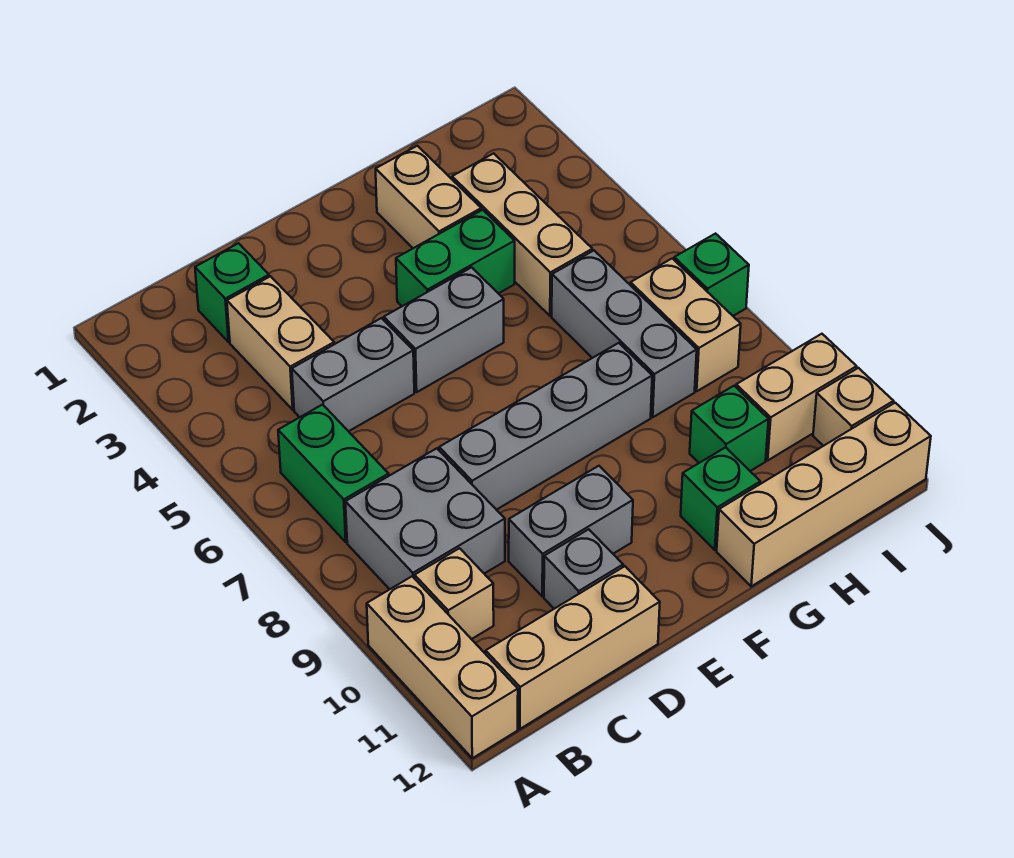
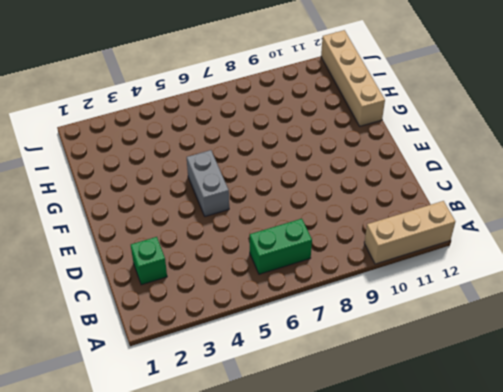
none -> grey 2x2 brick [345,448,505,589]
none -> tan 1x1 brick [415,548,494,639]
none -> tan 1x3 brick [486,566,660,729]

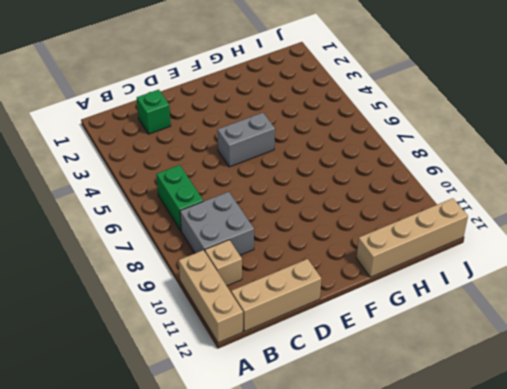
none -> tan 1x2 brick [227,276,334,410]
none -> grey 1x2 brick [292,318,414,431]
none -> grey 1x4 brick [439,343,652,510]

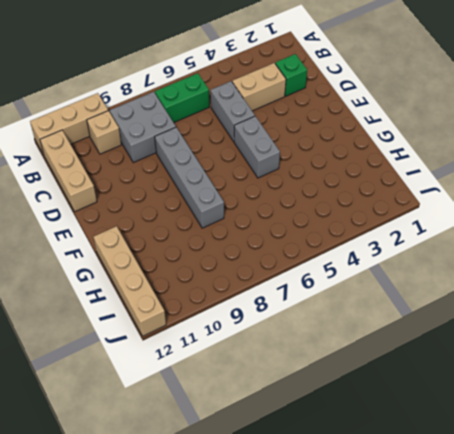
none -> grey 1x2 brick [509,466,633,596]
none -> grey 1x1 brick [544,529,623,609]
none -> green 1x2 brick [396,210,515,306]

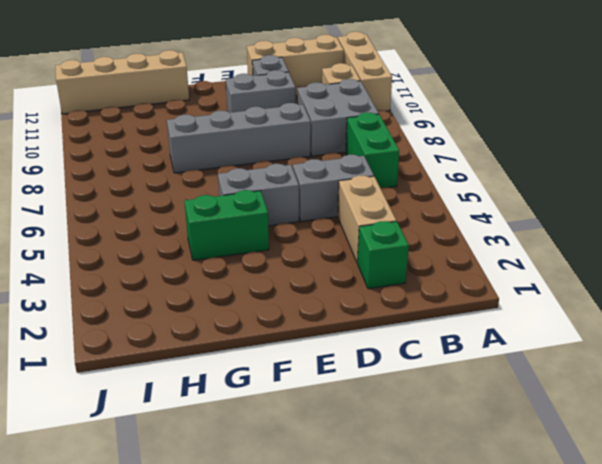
none -> tan 1x2 brick [376,146,481,248]
none -> green 1x1 brick [681,447,760,550]
none -> tan 1x3 brick [452,153,592,316]

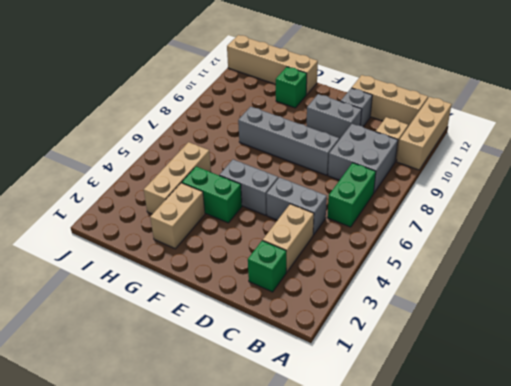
none -> grey 1x3 brick [552,251,697,417]
none -> green 1x1 brick [690,386,769,471]
none -> tan 1x2 brick [630,259,741,391]

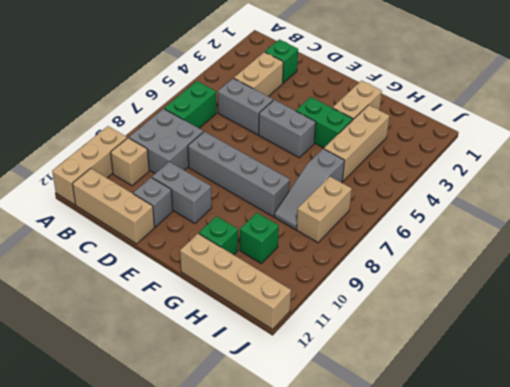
grey 1x3 slope [274,149,344,229] -> grey 1x3 brick [552,251,697,417]
none -> tan 1x2 brick [736,334,857,460]
none -> green 1x1 brick [674,234,749,316]
none -> tan 1x1 brick [813,368,893,446]

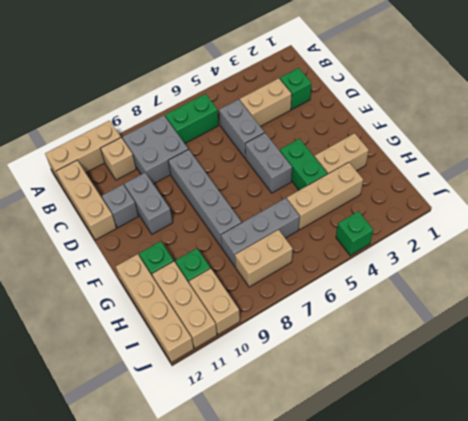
tan 1x3 brick [152,261,217,348] -> tan 1x1 brick [813,368,893,446]
green 1x1 brick [336,211,373,256] -> green 1x1 brick moved to [674,234,749,316]

